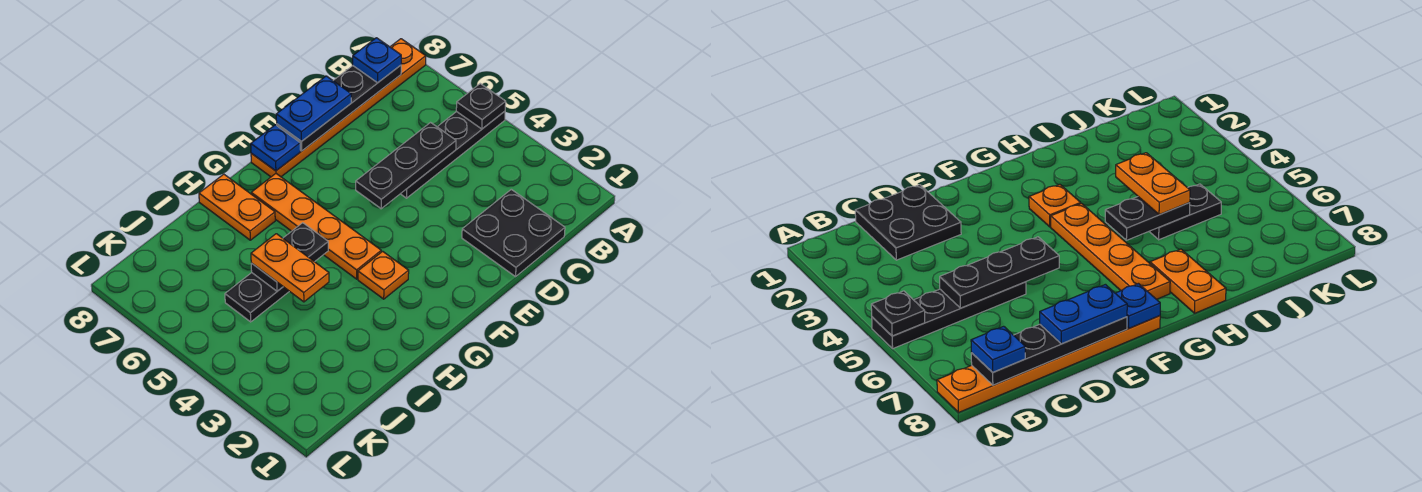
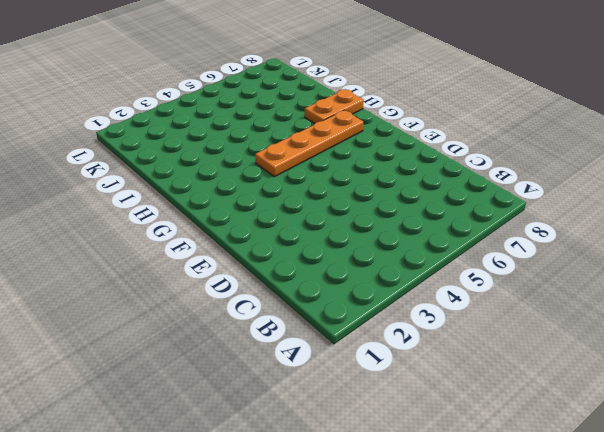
none -> black 1x4 plate [401,111,505,198]
none -> orange 1x6 plate [251,39,426,177]
none -> black 2x2 plate [462,189,565,277]

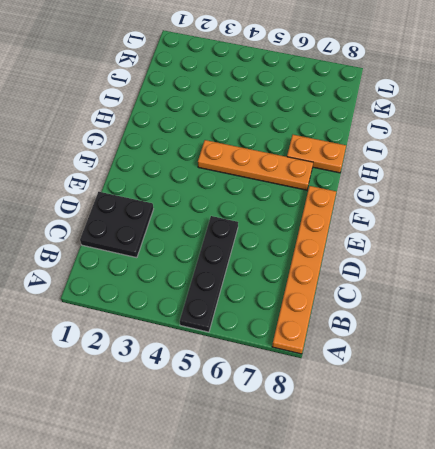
none -> orange 1x1 plate [358,251,409,299]
none -> black 1x2 plate [225,273,289,322]
none -> black 1x1 plate [456,84,506,129]

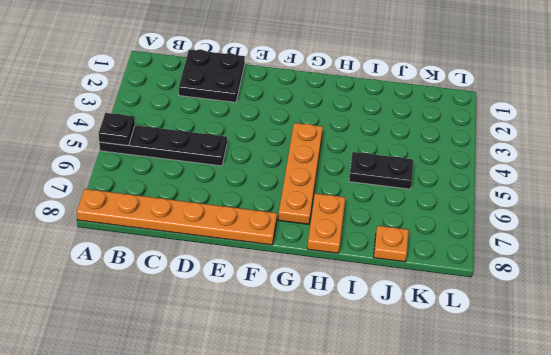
orange 1x1 plate [374,226,409,262] -> orange 1x1 plate moved to [358,251,409,299]
none -> black 1x4 plate [277,65,401,151]
none -> black 1x3 plate [356,123,456,209]
none -> blue 1x1 plate [251,125,300,171]

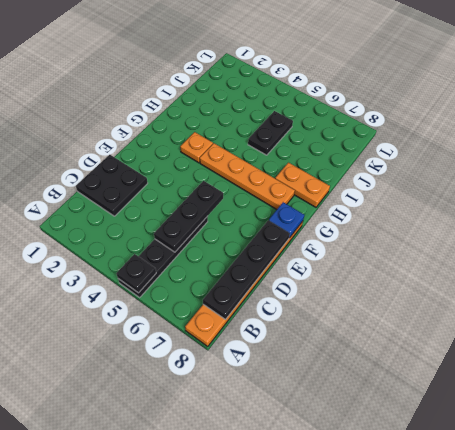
none -> black 1x2 plate [251,223,328,291]
none -> blue 1x1 plate [353,38,401,83]
none -> blue 1x2 plate [276,76,351,141]

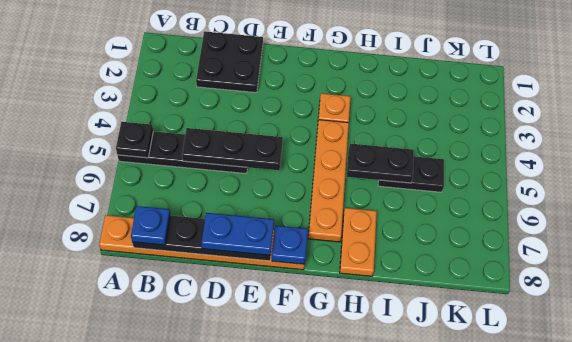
none -> orange 1x2 plate [251,234,329,302]

